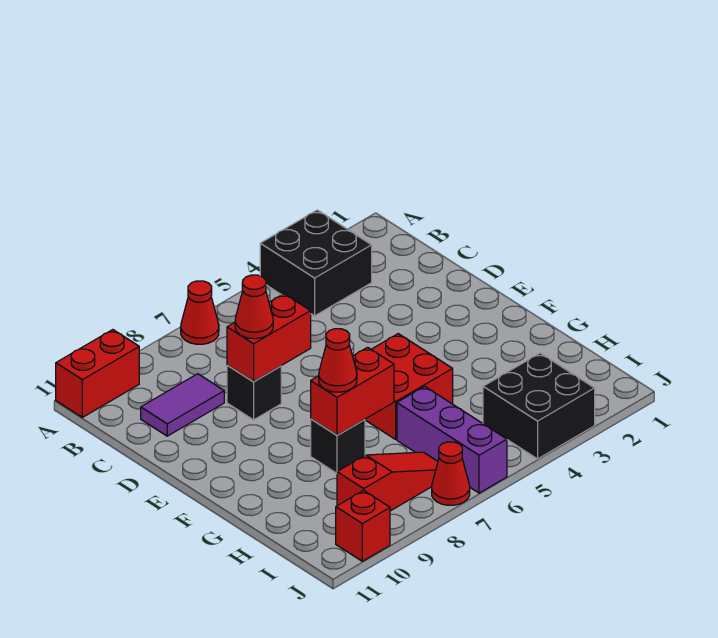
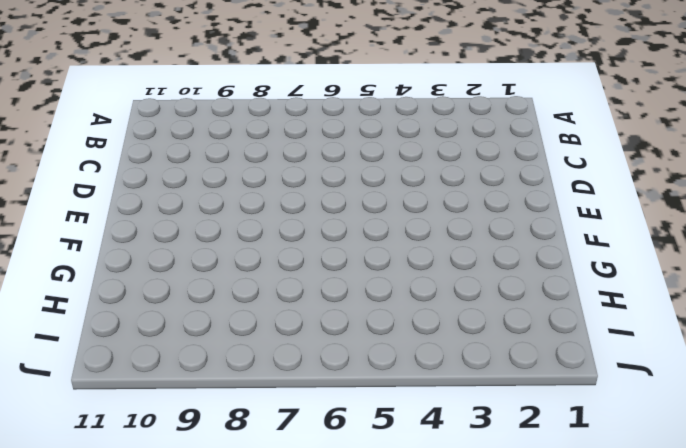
none -> black 2x2 brick [260,210,372,316]
none -> red 1x1 cone [181,281,219,344]
none -> red 1x2 brick [56,330,139,417]

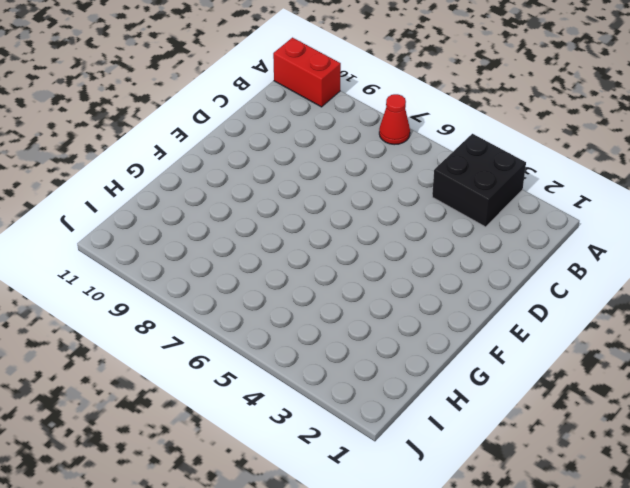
none -> purple 1x2 tile [141,374,224,436]
none -> black 1x1 brick [227,365,281,420]
none -> red 2x2 brick [365,334,453,439]

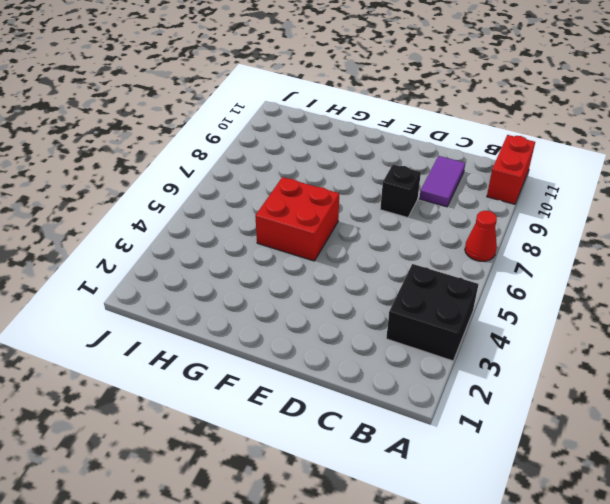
none -> black 1x1 brick [311,419,365,473]
none -> purple 1x3 brick [397,386,507,493]
none -> black 2x2 brick [483,353,595,459]

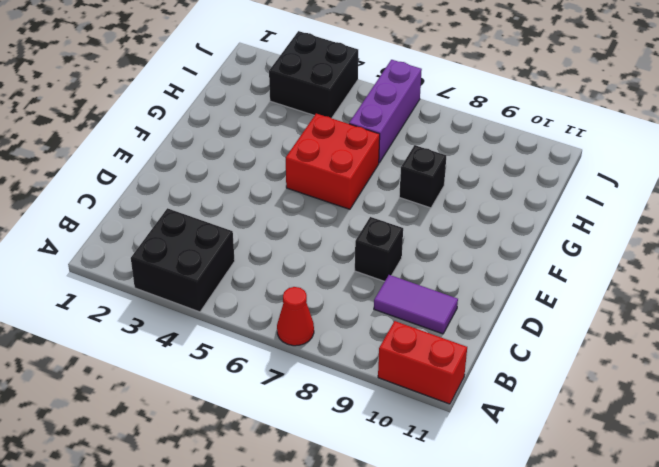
none -> red 1x3 slope [337,452,438,511]
none -> red 1x1 cone [432,442,470,505]
none -> red 1x1 brick [336,490,390,561]

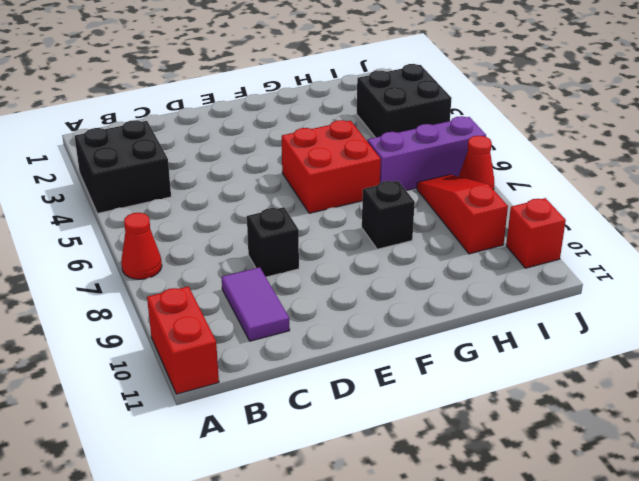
none -> red 1x2 brick [227,294,311,382]
none -> red 1x2 brick [311,347,394,435]
none -> red 1x1 cone [235,275,273,339]

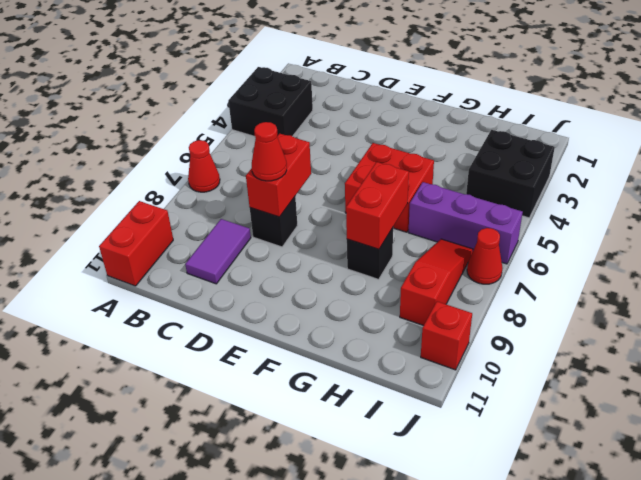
none -> red 1x1 cone [319,329,357,392]

